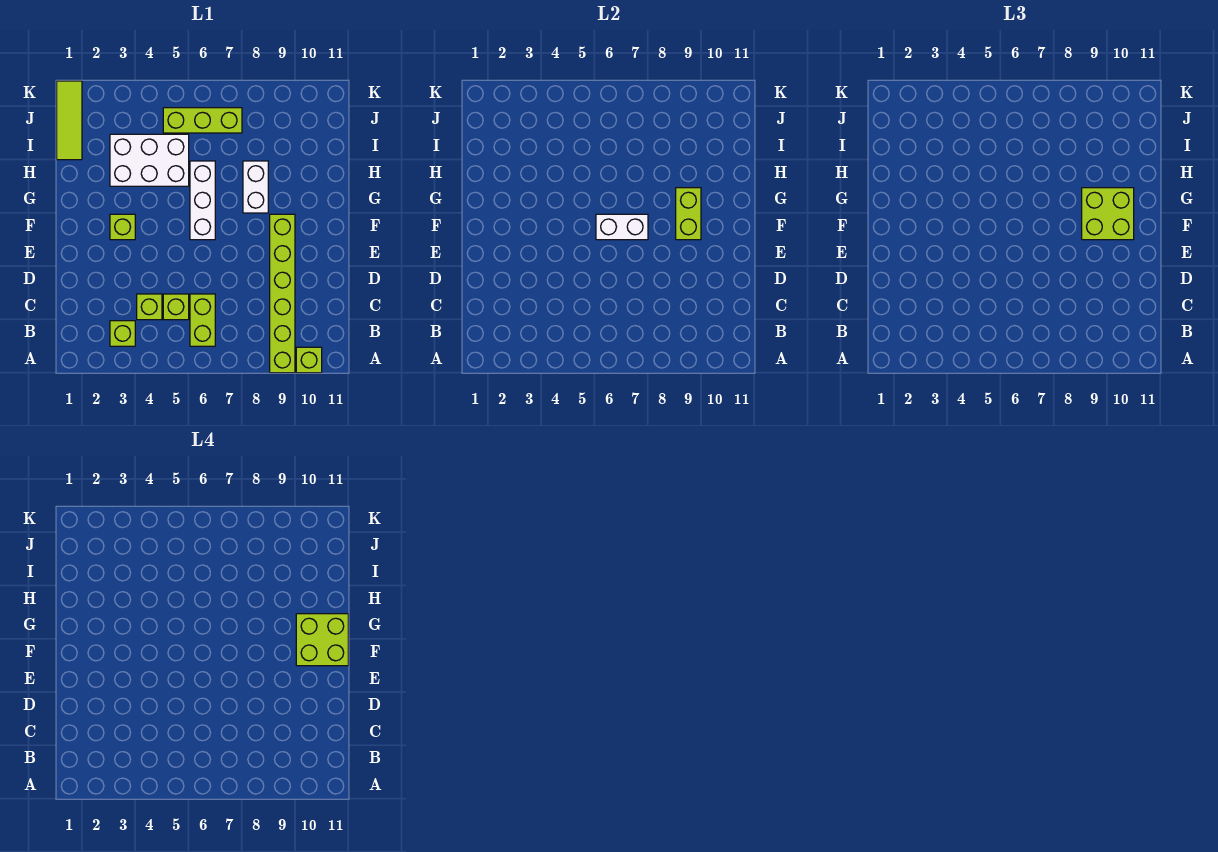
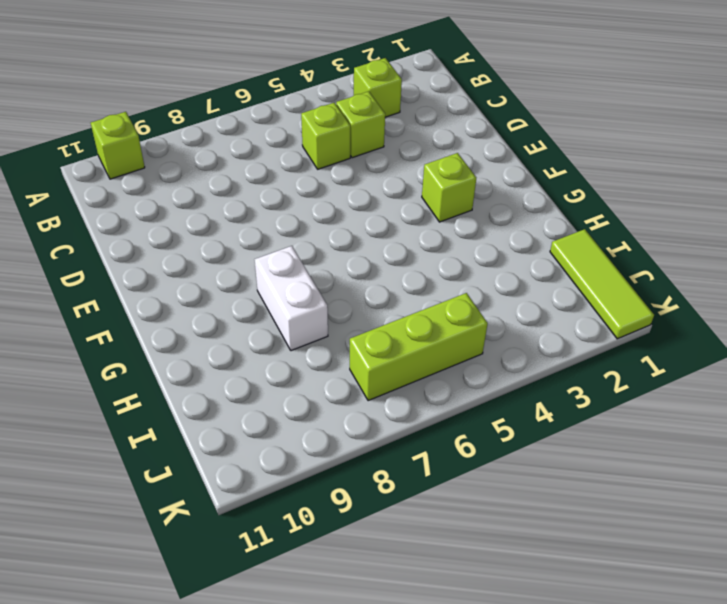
none -> lime 1x6 brick [270,214,295,373]
none -> lime 1x2 brick [190,294,215,346]
none -> white 1x3 brick [190,161,215,240]

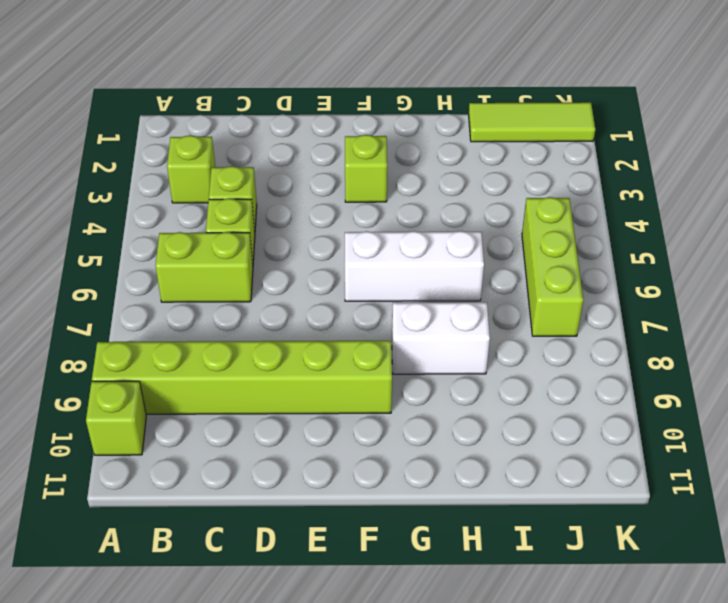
none -> white 2x3 brick [110,134,189,186]
none -> white 1x2 brick [596,214,648,240]
none -> lime 1x2 brick [676,188,701,240]

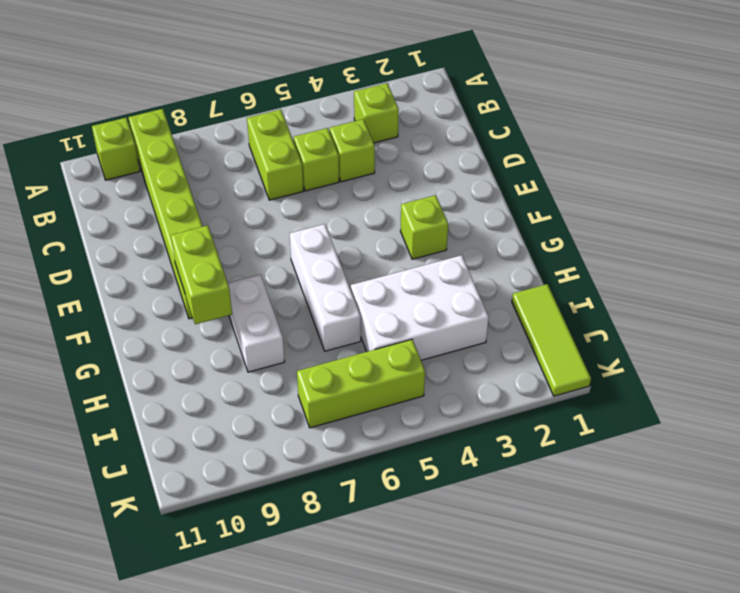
none -> white 1x2 brick [596,214,648,240]
none -> lime 2x2 brick [1082,188,1134,240]
none -> lime 2x2 brick [296,614,348,666]

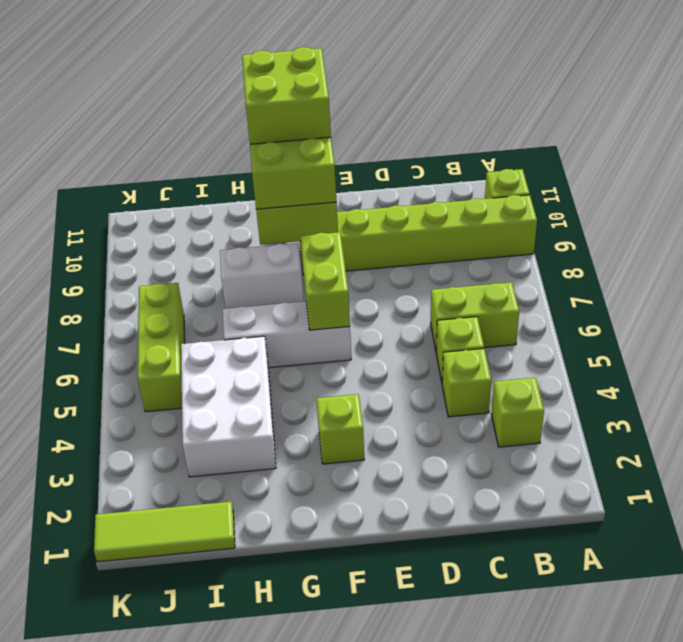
lime 1x2 brick [301,232,350,330] -> white 1x2 brick [596,214,648,240]

